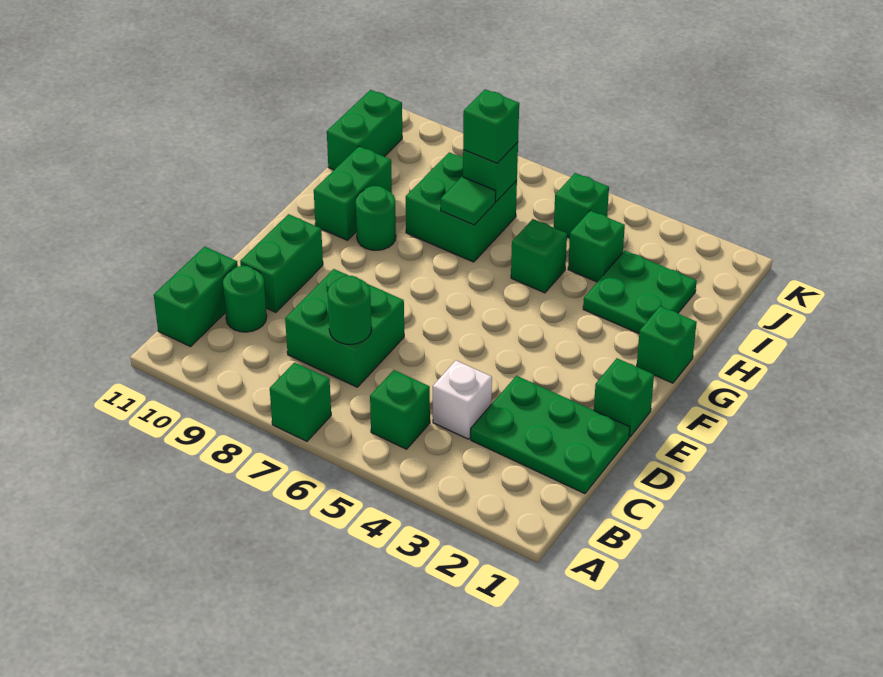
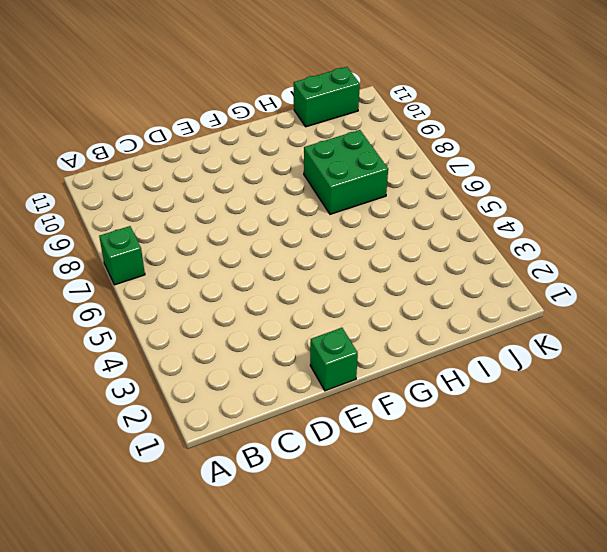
none -> green 1x1 brick [370,370,430,449]
none -> green 1x2 brick [154,246,238,347]
none -> green 2x3 plate [471,376,630,494]

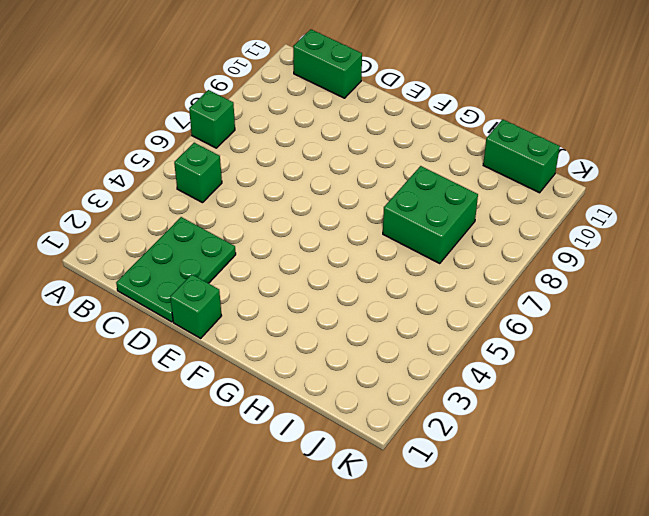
none -> white 1x1 brick [433,360,492,439]
none -> green 2x2 brick [285,269,404,387]
none -> green 1x1 round brick [223,266,267,332]

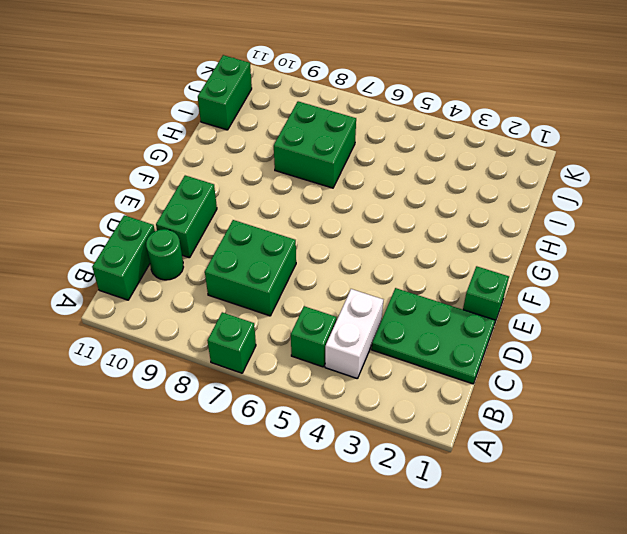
white 1x2 brick [325,289,383,379] -> white 1x1 brick [433,360,492,439]
none -> green 1x1 brick [637,306,697,383]
none -> green 1x1 round brick [356,186,396,250]
none -> green 1x2 brick [314,146,392,240]

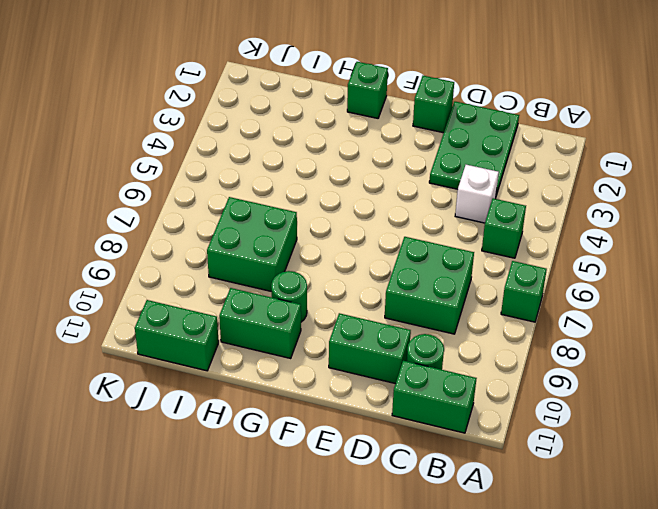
none -> green 2x2 plate [583,251,697,333]
none -> green 1x1 brick [511,219,567,293]
none -> green 1x1 brick [568,211,625,282]

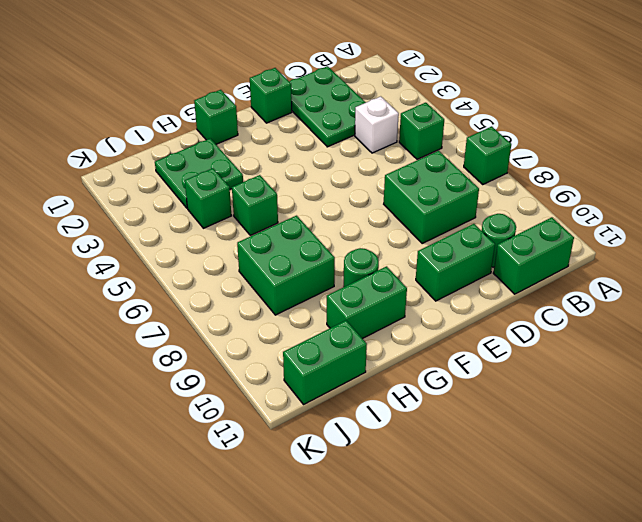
none -> green 1x1 brick [554,173,609,238]
none -> green 1x1 round brick [328,276,371,344]
none -> green 1x1 tile [441,177,496,225]

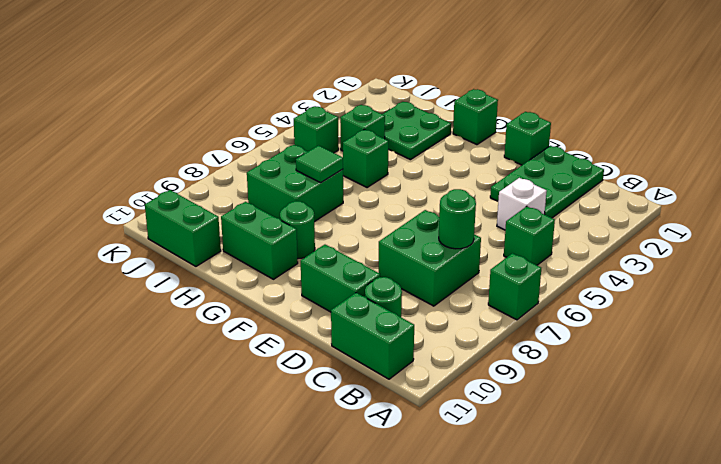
none -> green 1x1 brick [463,142,518,202]
none -> green 1x1 brick [463,89,519,163]

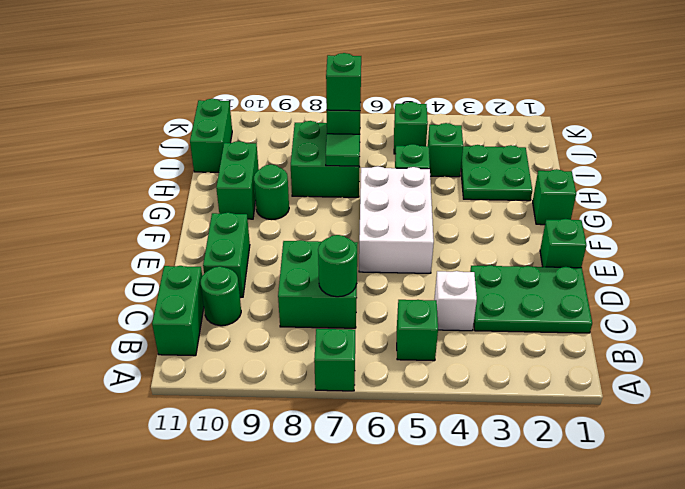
white 2x3 brick [359,166,434,273] -> none

